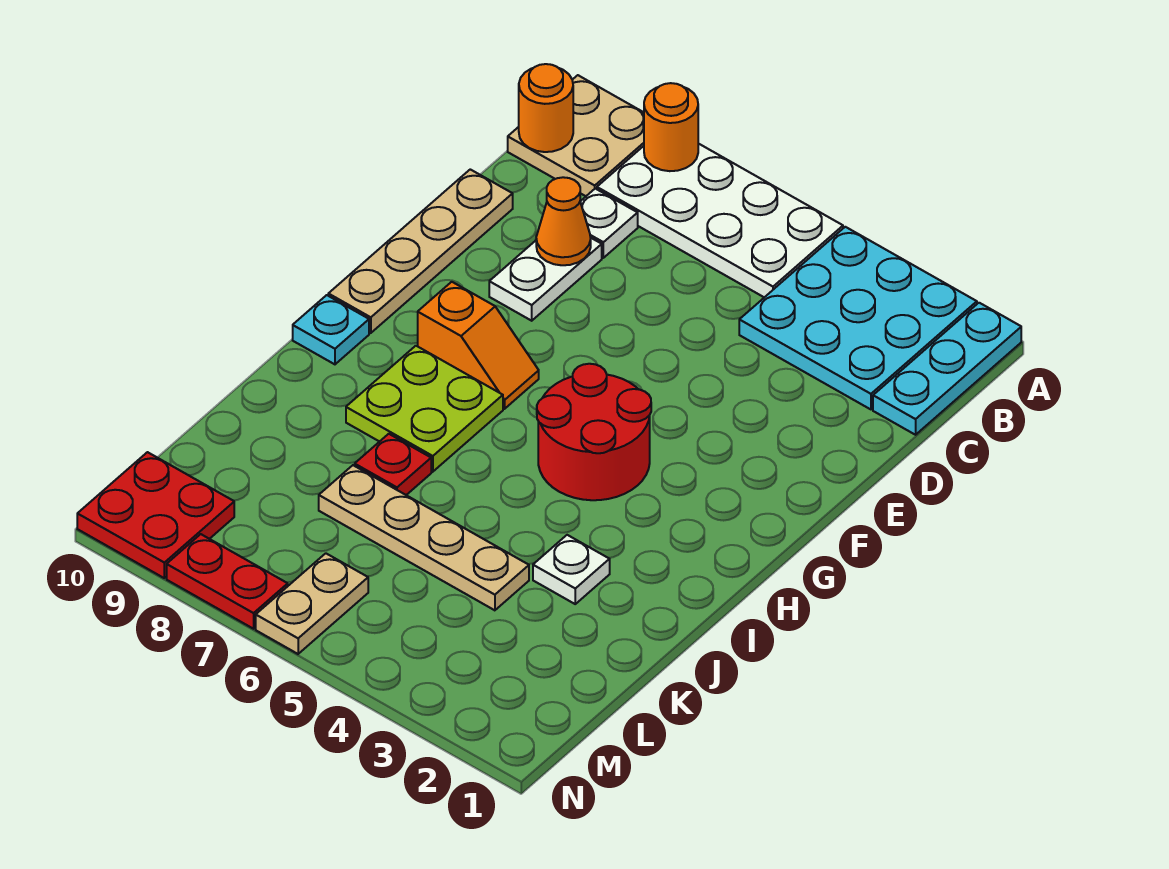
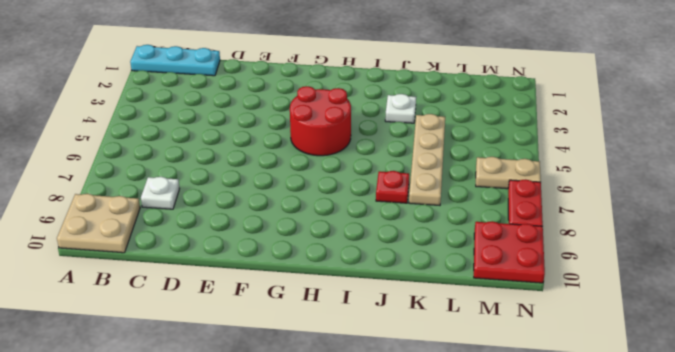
none -> cyan 3x3 plate [739,227,977,409]
none -> white 2x4 plate [597,143,843,297]
none -> white 1x2 plate [489,237,602,321]

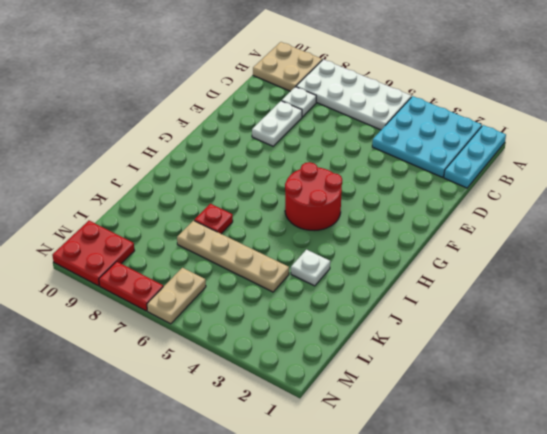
none -> tan 1x4 plate [328,169,513,333]
none -> orange 1x2 slope [418,282,539,409]
none -> lime 2x2 plate [346,346,503,472]

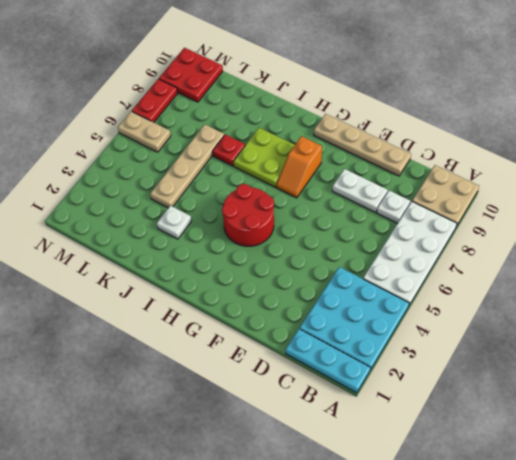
none -> cyan 1x1 plate [293,295,369,364]
none -> orange 1x1 round brick [644,83,698,171]
none -> orange 1x1 round brick [519,64,573,152]

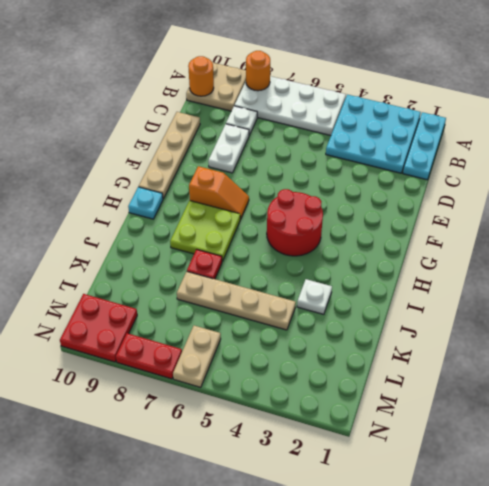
none -> orange 1x1 cone [536,177,591,265]

